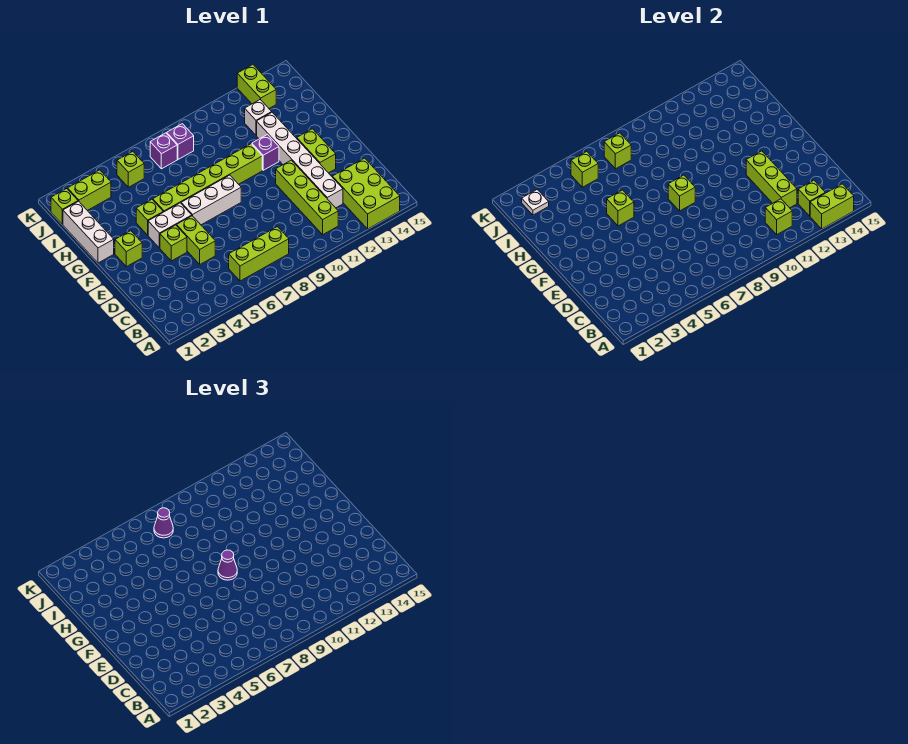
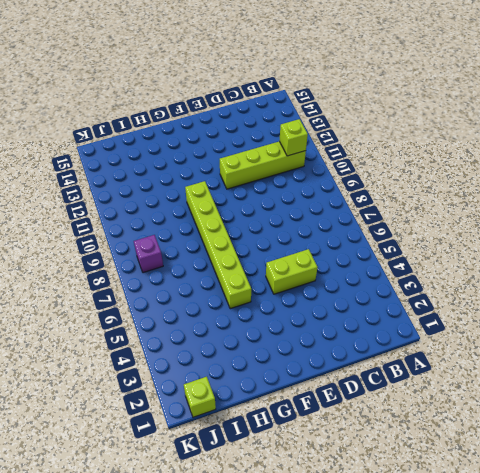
none -> lime 2x3 brick [332,158,400,229]
none -> lime 1x3 brick [229,227,289,281]
none -> white 1x6 brick [257,113,343,208]
none -> lime 1x1 brick [160,225,187,261]

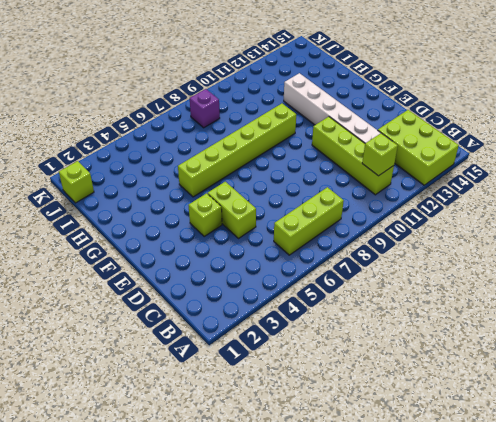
none -> lime 1x2 brick [297,129,336,173]
none -> lime 1x1 brick [115,231,142,267]
none -> white 1x2 brick [148,203,192,248]
none -> white 1x3 brick [181,175,241,225]

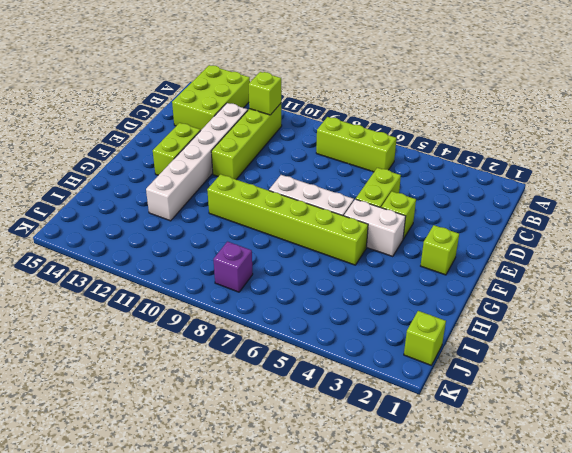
none -> white 1x3 brick [63,201,114,263]
none -> lime 1x1 brick [136,199,163,235]
none -> purple 1x1 brick [252,135,279,170]
none -> white 1x1 brick [245,100,272,135]

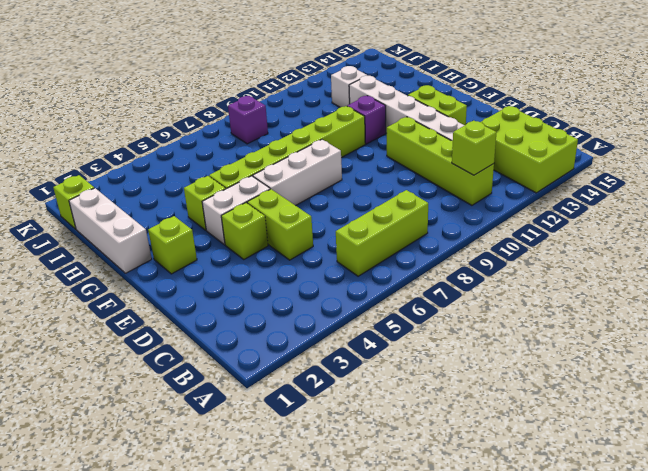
none -> lime 1x2 brick [68,170,111,211]
none -> lime 1x1 brick [117,152,144,187]
none -> purple 1x1 brick [150,133,177,169]
none -> lime 1x2 brick [237,65,276,108]

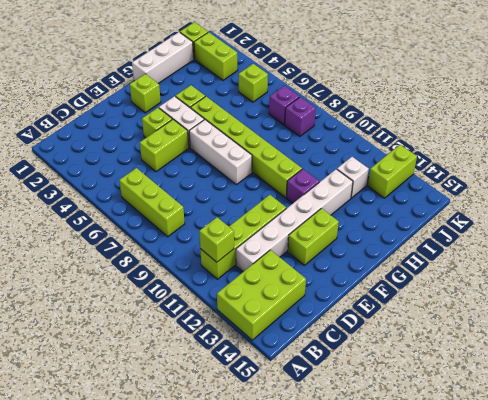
none -> lime 1x2 brick [810,184,854,229]
none -> lime 1x1 brick [798,180,825,216]
none -> lime 1x3 brick [746,151,797,208]
none -> lime 1x1 brick [668,175,695,211]

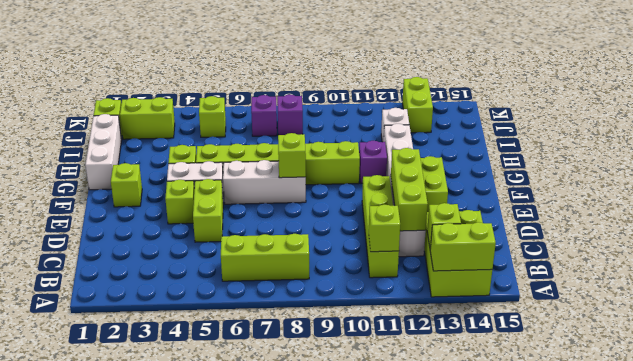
none -> lime 1x1 brick [607,190,634,226]
none -> white 1x1 plate [522,190,549,215]
none -> lime 1x1 brick [571,152,598,187]
none -> lime 1x1 brick [604,133,631,169]

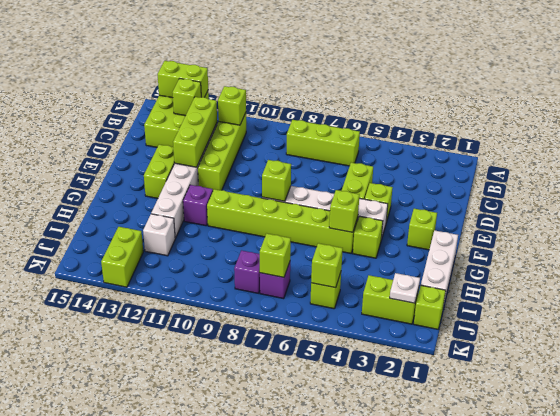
none -> purple 1x1 cone [218,550,237,580]
none -> purple 1x1 cone [154,508,173,538]

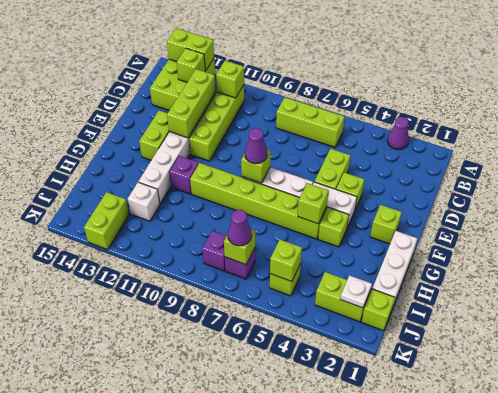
purple 1x1 cone [388,117,409,149] -> none

